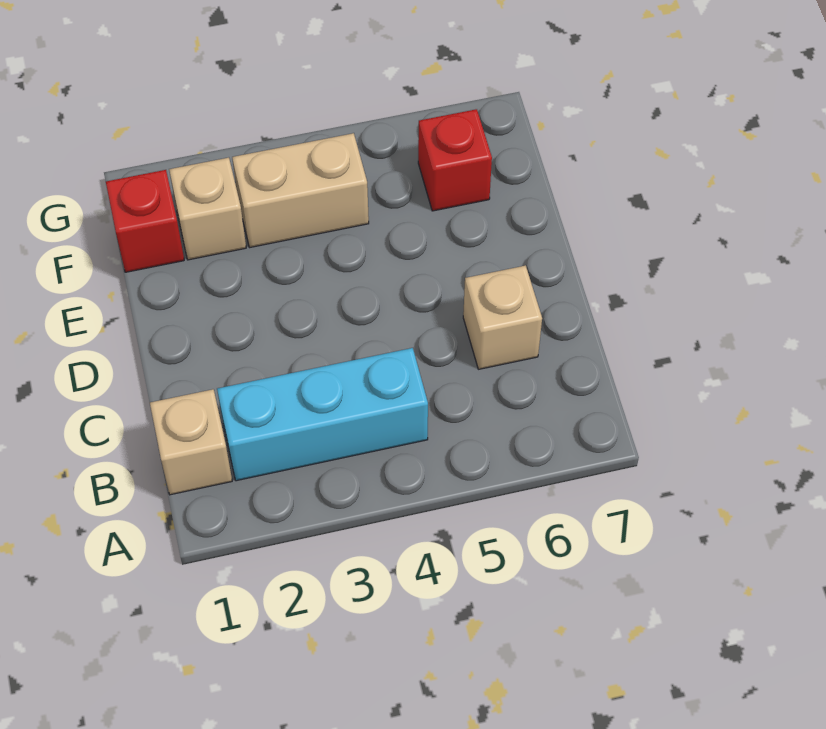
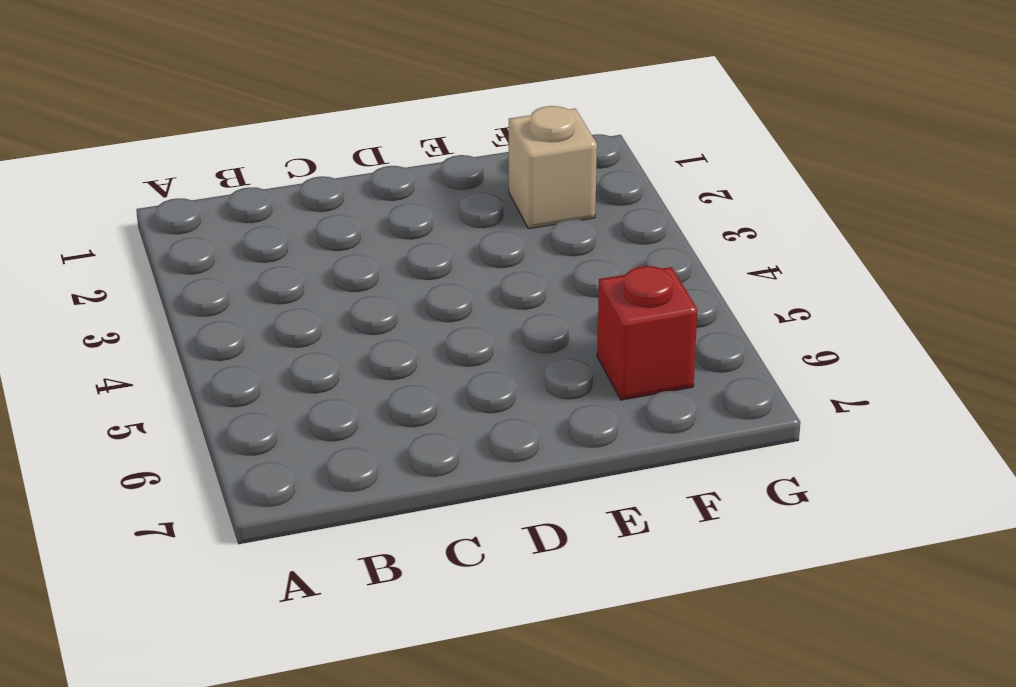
none -> tan 1x1 brick [150,389,232,495]
none -> cyan 1x3 brick [217,348,428,481]

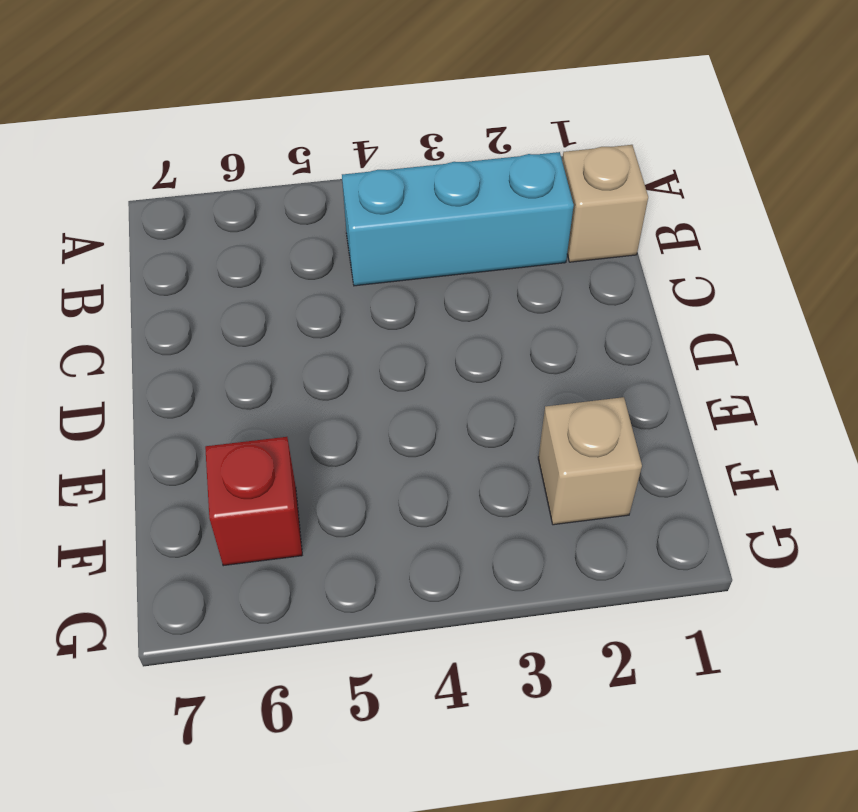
none -> tan 1x1 brick [463,265,542,369]
none -> red 1x1 brick [106,170,184,272]

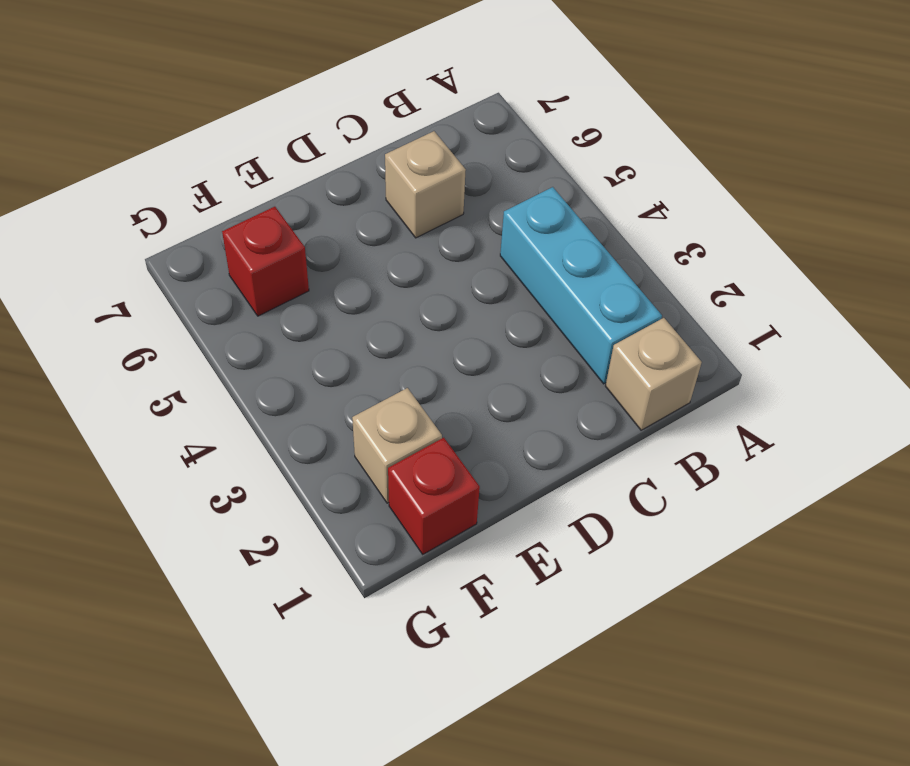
none -> tan 1x2 brick [232,133,369,247]

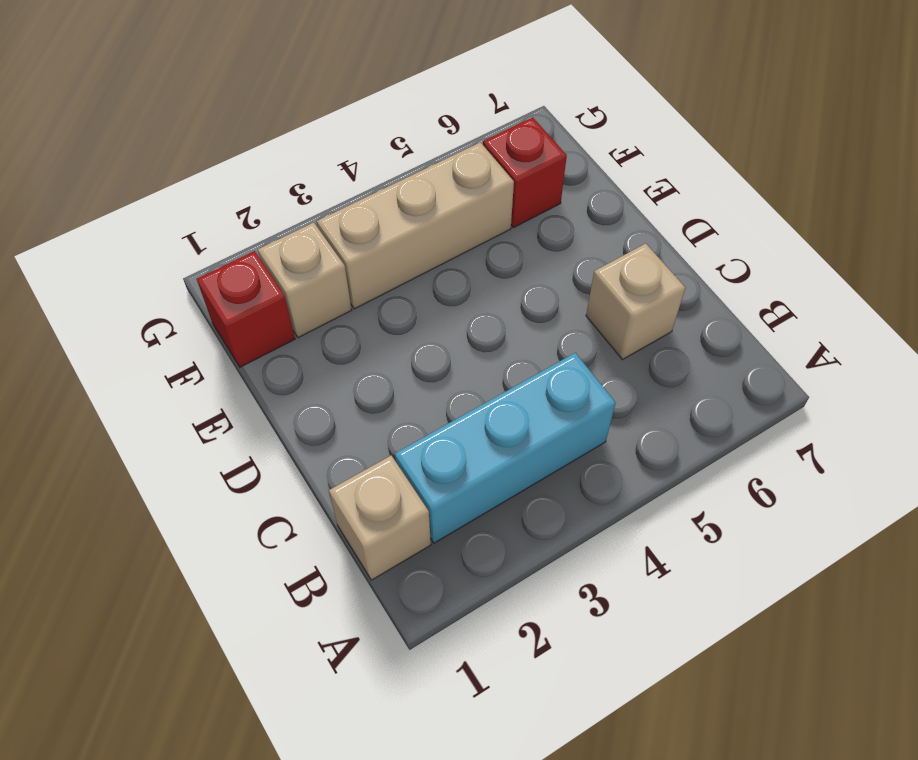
tan 1x3 brick [317,142,514,309] -> tan 1x2 brick [232,133,369,247]

